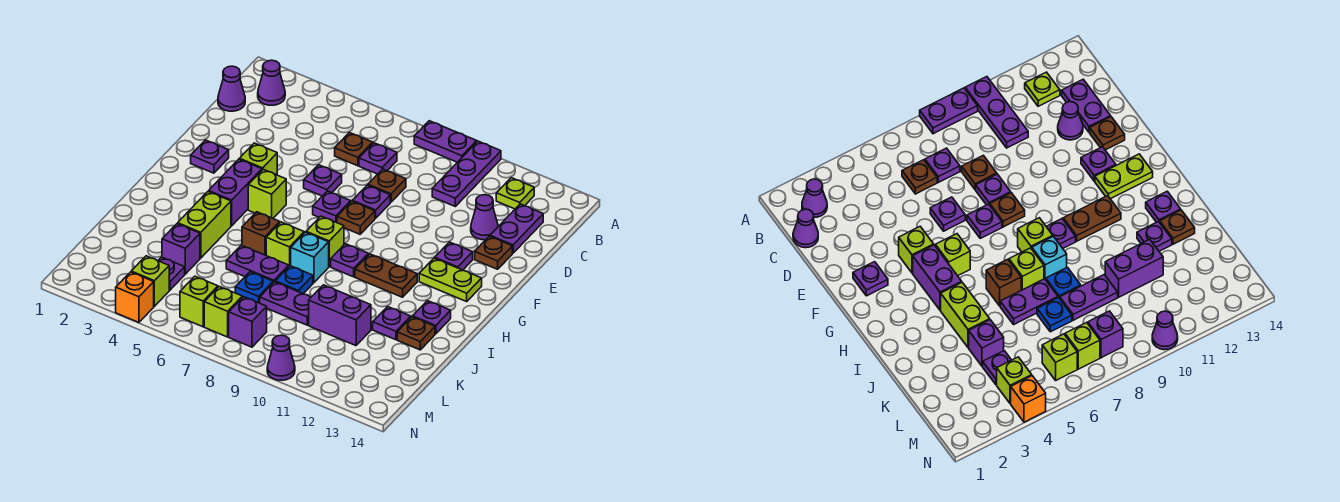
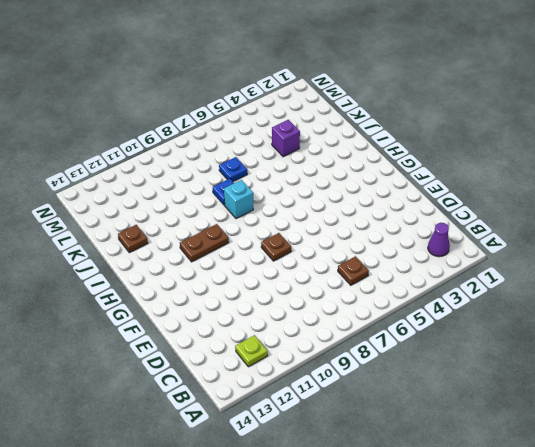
none -> purple 1x2 plate [414,121,477,162]
none -> purple 1x3 plate [432,141,501,206]
none -> purple 1x1 cone [218,66,245,111]
none -> purple 1x1 plate [359,143,397,174]

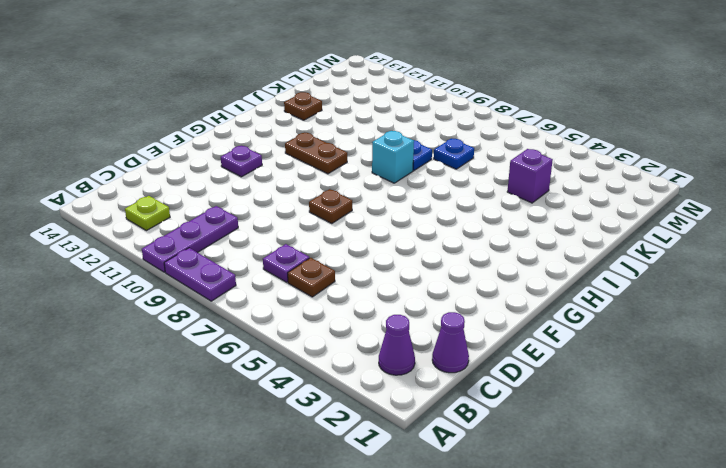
none -> purple 1x2 plate [490,204,543,253]
none -> brown 1x1 plate [368,169,406,202]
none -> purple 1x1 cone [471,195,498,240]
none -> purple 1x1 plate [304,165,342,196]

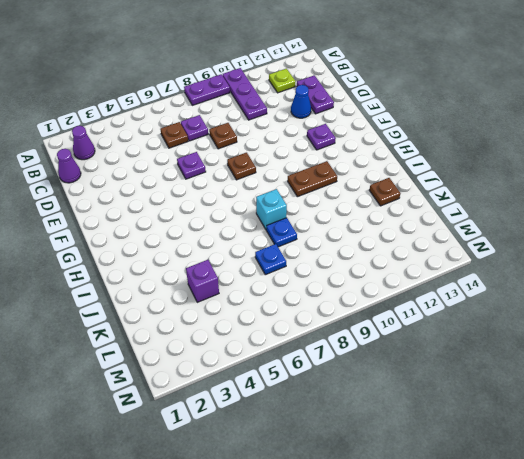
blue 1x1 cone [291,85,311,118] -> purple 1x1 cone [471,195,498,240]
none -> purple 1x1 plate [353,185,390,218]
none -> brown 1x1 plate [475,236,512,269]
none -> purple 1x1 plate [191,140,229,173]
none -> lime 1x1 brick [239,143,277,175]

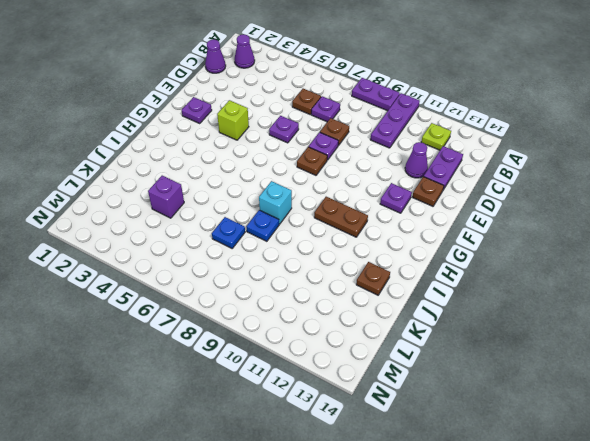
none -> purple 1x1 plate [313,191,351,223]
none -> purple 1x2 brick [209,159,262,226]
none -> lime 1x1 brick [248,169,286,218]
none -> lime 1x2 plate [419,258,482,302]

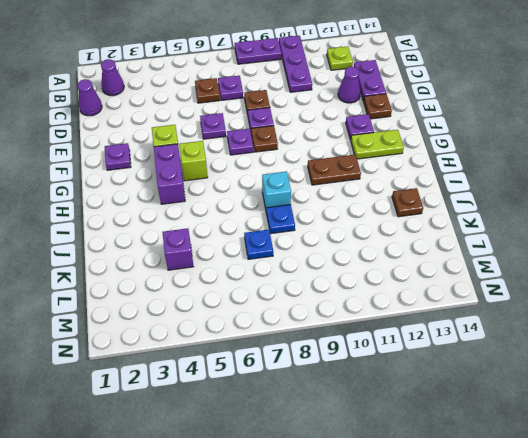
none -> lime 1x1 brick [306,216,344,266]
none -> purple 1x1 plate [331,244,368,277]
none -> lime 1x2 brick [178,191,231,258]
none -> brown 1x1 brick [242,212,280,255]

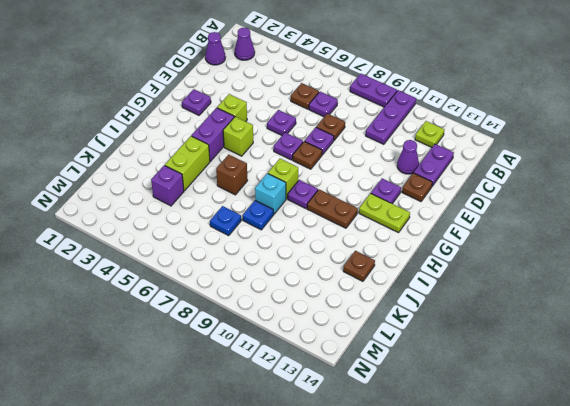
none -> lime 1x1 brick [266,222,304,266]
none -> purple 1x1 plate [413,301,451,334]
none -> purple 1x2 plate [226,245,289,283]
none -> purple 1x1 plate [373,307,411,340]

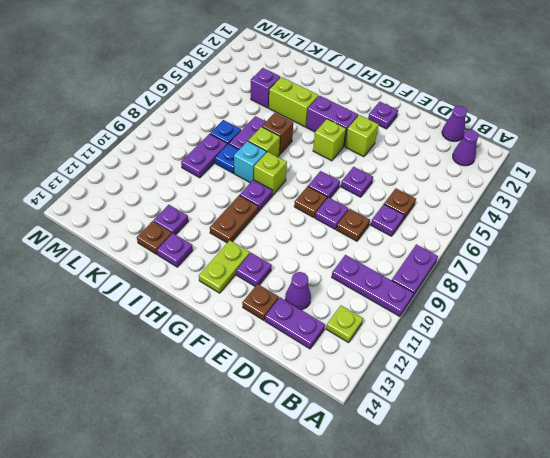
none -> purple 1x2 brick [309,285,371,346]
none -> purple 1x1 plate [158,257,185,290]
none -> lime 1x1 brick [131,256,169,306]
none -> lime 1x1 brick [180,276,218,327]

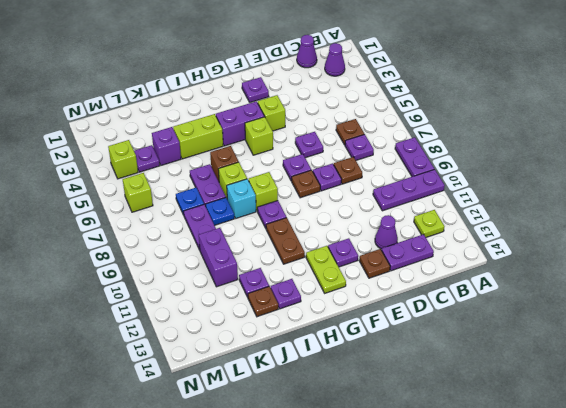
none -> lime 1x1 brick [204,287,242,337]
none -> purple 1x1 brick [229,297,267,347]
none -> orange 1x1 brick [116,272,154,322]
none -> purple 1x1 cone [267,335,295,380]

